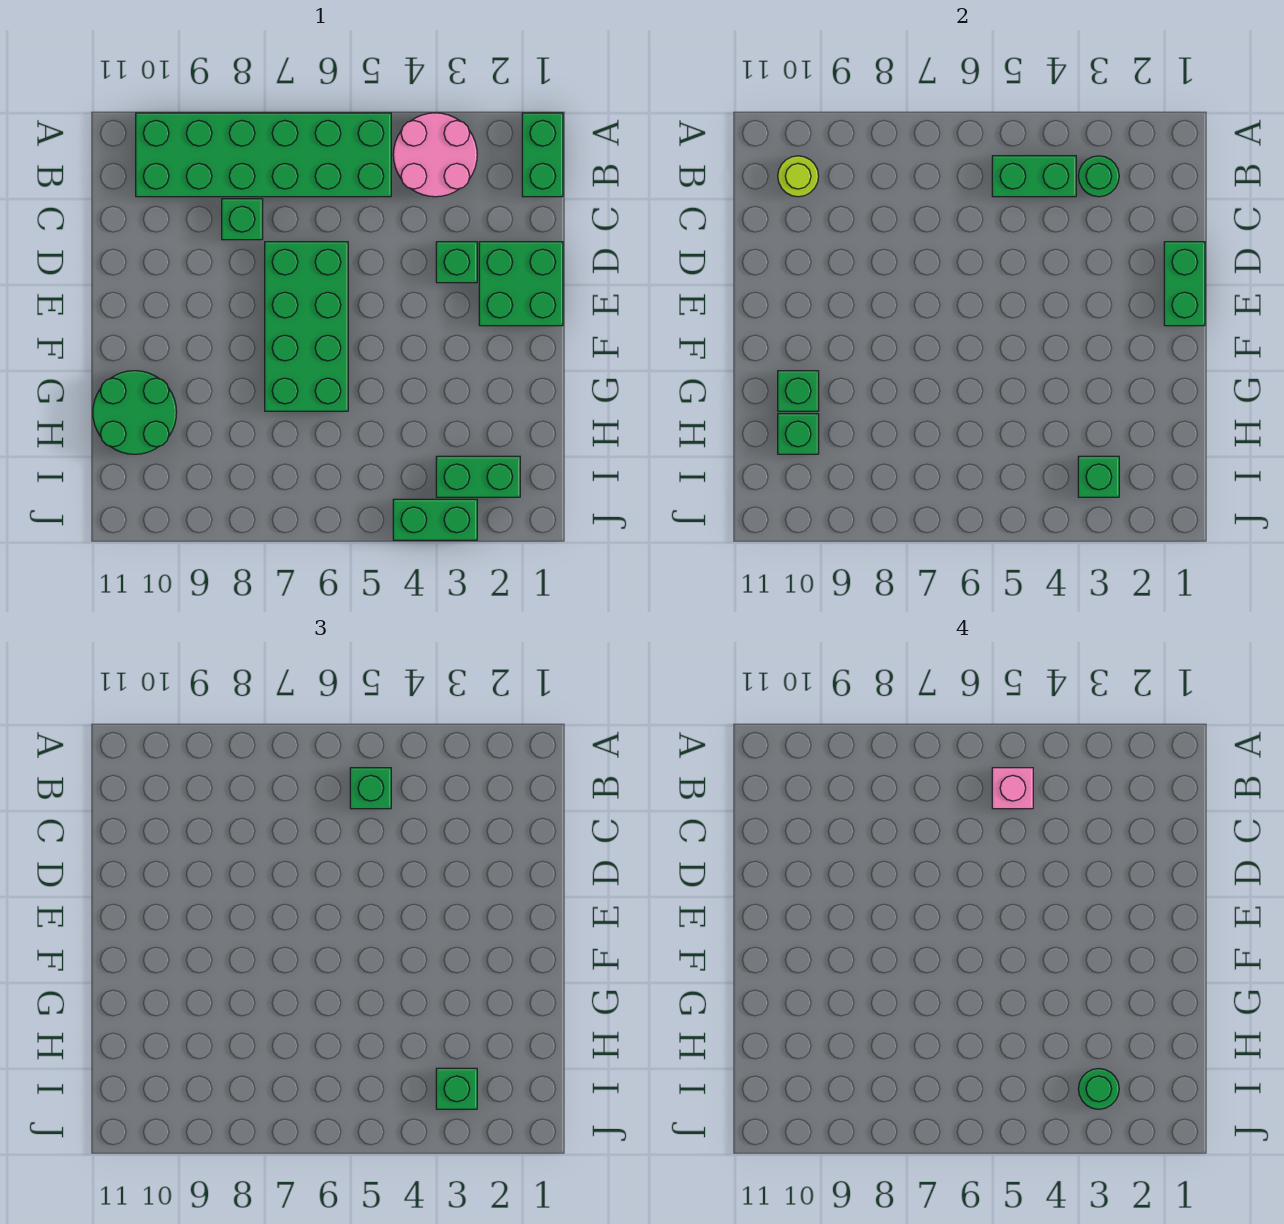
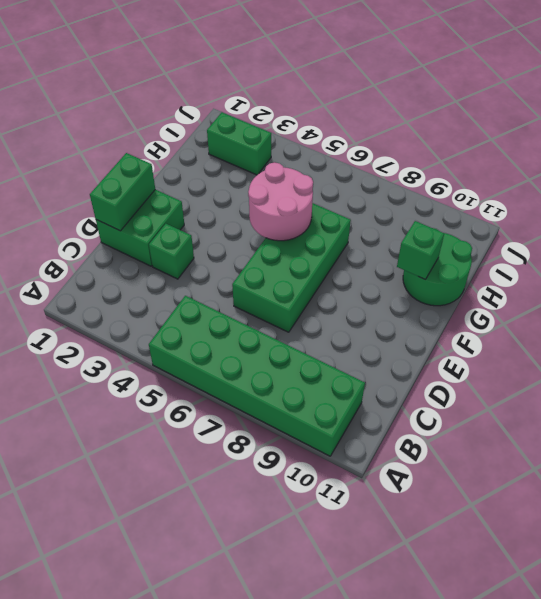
pink 2x2 round brick [248,162,313,241] -> pink 2x2 round brick moved to [393,113,477,197]
none -> green 1x2 brick [522,113,563,197]
none -> green 1x1 brick [222,199,263,240]
none -> green 1x2 brick [393,499,477,540]

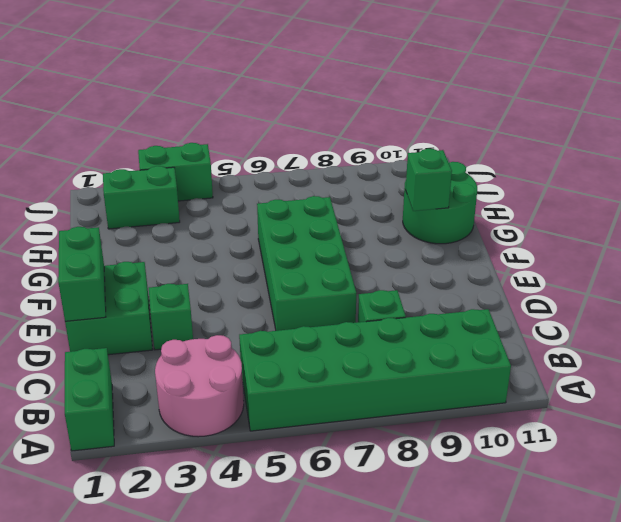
none -> green 1x1 round brick [1078,156,1119,197]
none -> green 1x2 brick [992,156,1076,197]
none -> lime 1x1 round brick [778,156,819,197]

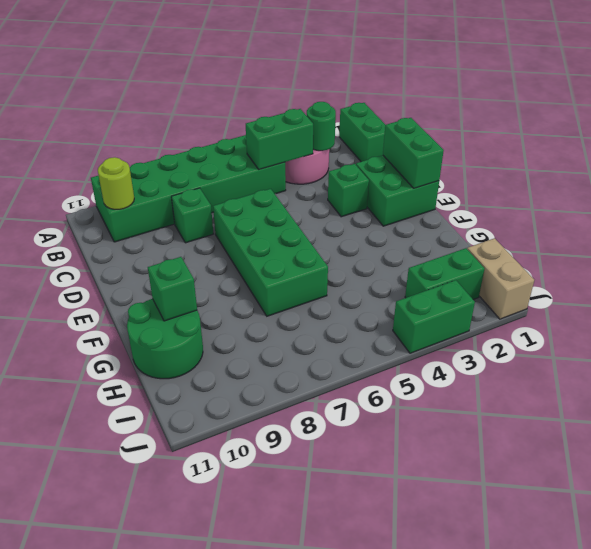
tan 1x2 brick [467,238,534,319] -> none
none -> green 1x1 brick [778,414,819,454]
none -> green 1x1 brick [1078,456,1119,497]
none -> green 1x1 brick [350,768,391,809]

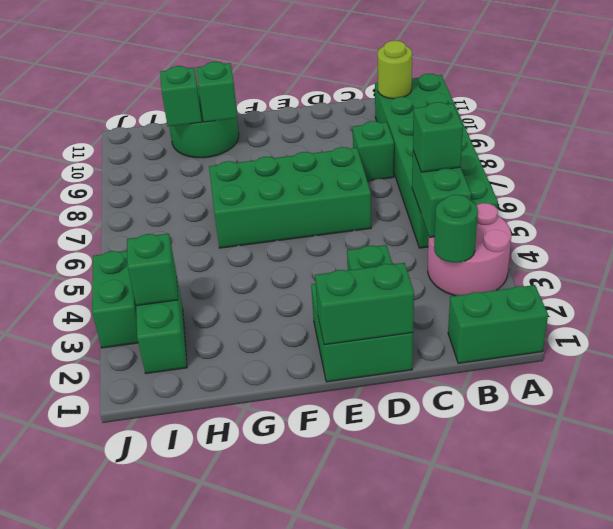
none -> green 1x1 brick [436,1068,477,1109]
none -> pink 1x1 brick [992,768,1033,809]
none -> green 1x1 round brick [1078,1069,1119,1109]

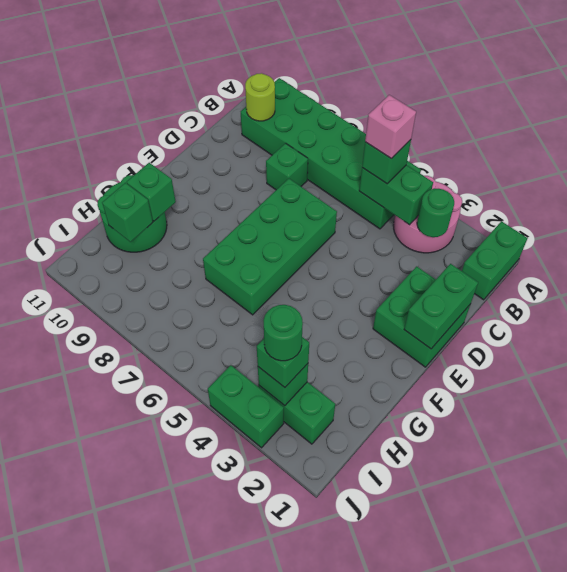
none -> green 1x1 brick [436,242,477,283]

